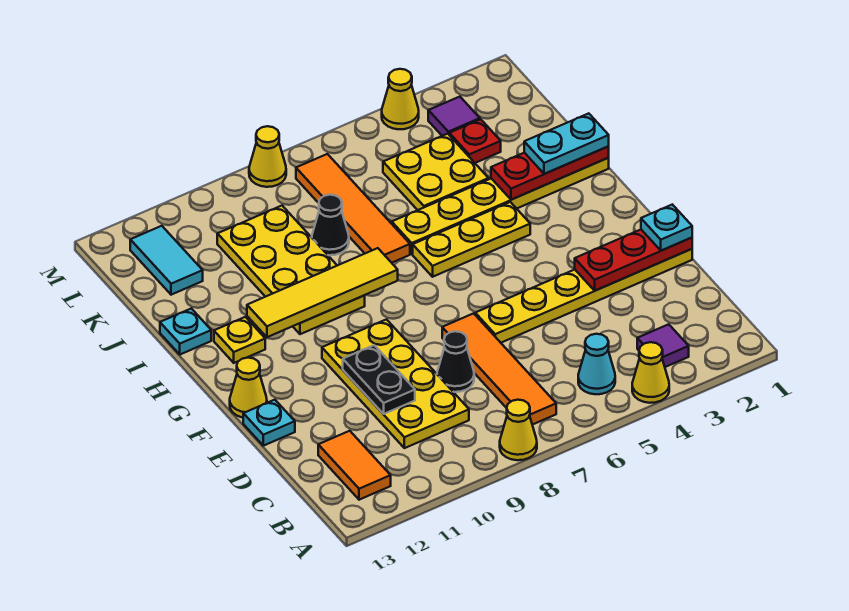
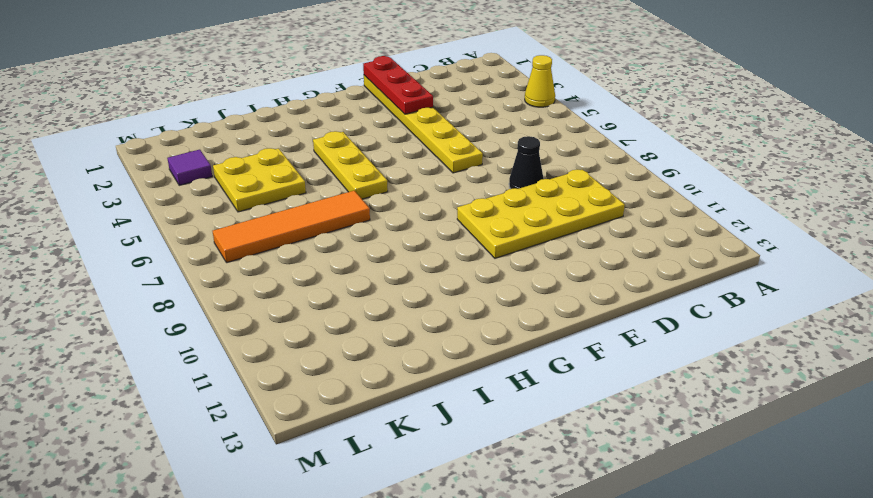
none -> yellow 1x1 cone [500,400,537,460]
none -> purple 1x1 tile [637,324,689,367]
none -> cyan 1x1 cone [578,334,615,394]
none -> orange 1x4 tile [442,313,556,425]

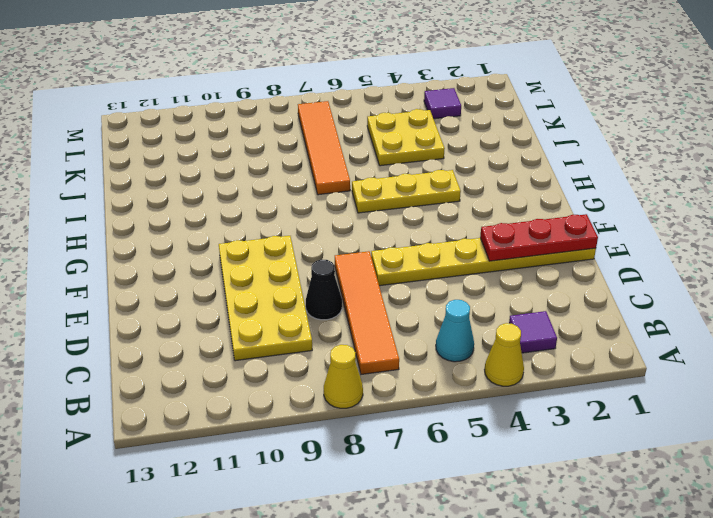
none -> orange 1x2 tile [318,431,391,500]
none -> cyan 1x1 plate [243,400,295,446]
none -> yellow 1x1 cone [230,358,267,418]
none -> yellow 2x4 plate [217,206,365,334]

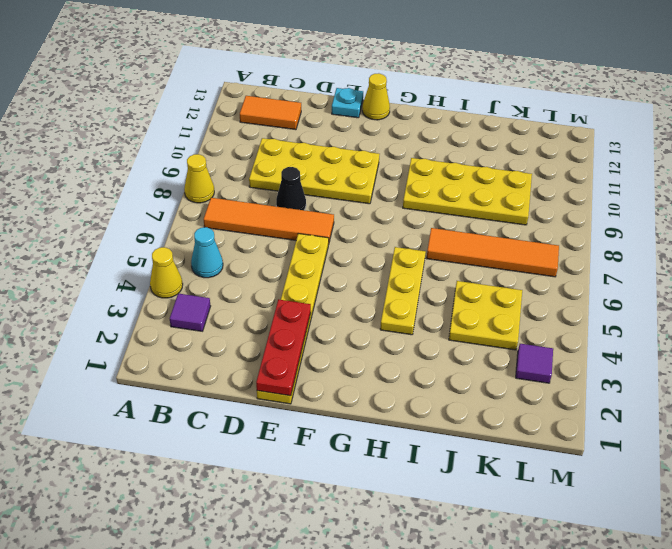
none -> yellow 1x1 plate [214,317,265,363]
none -> yellow 1x6 plate [392,157,609,254]
none -> cyan 1x1 plate [160,309,211,354]
none -> black 1x1 cone [312,195,349,255]

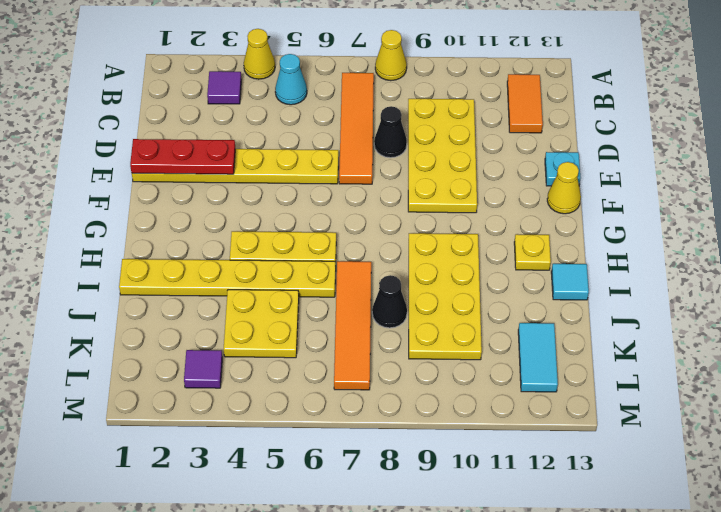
cyan 1x1 tile [551,264,589,300] -> cyan 1x1 plate [160,309,211,354]
none -> red 1x1 plate [449,119,501,163]
none -> yellow 1x1 cone [382,69,419,129]
none -> yellow 1x1 cone [249,126,286,187]
none -> black 1x2 plate [343,345,415,414]

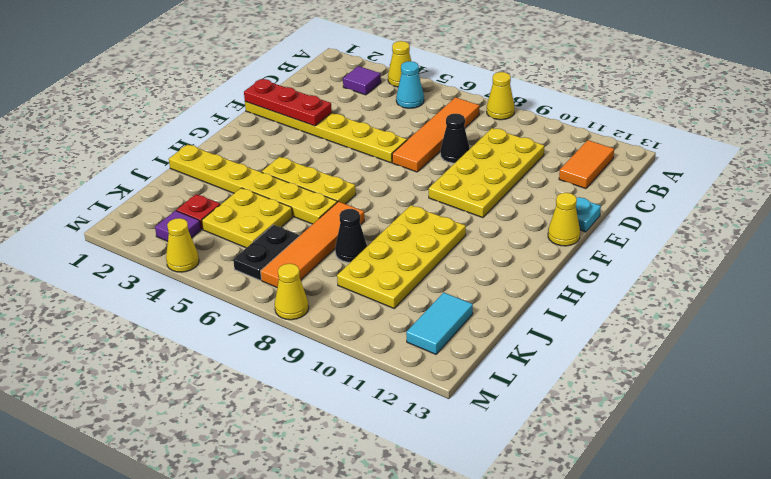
black 1x2 plate [233,225,299,280] -> black 1x2 plate moved to [343,345,415,414]
none -> yellow 1x1 plate [214,317,265,363]
none -> cyan 1x1 plate [160,309,211,354]
none -> yellow 1x4 tile [247,248,398,337]
none -> red 1x3 plate [491,146,609,200]

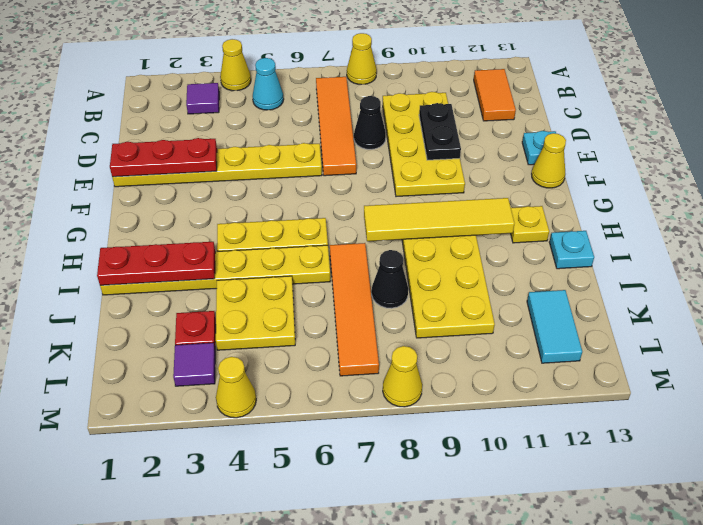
none -> cyan 1x1 plate [641,205,692,251]
none -> cyan 1x2 plate [524,113,609,174]

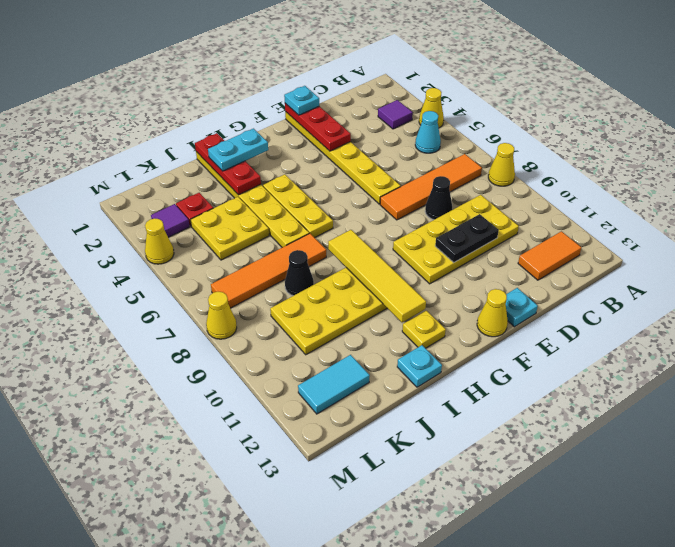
cyan 1x2 plate [208,129,268,171] -> cyan 1x2 plate turned to [524,113,609,174]

